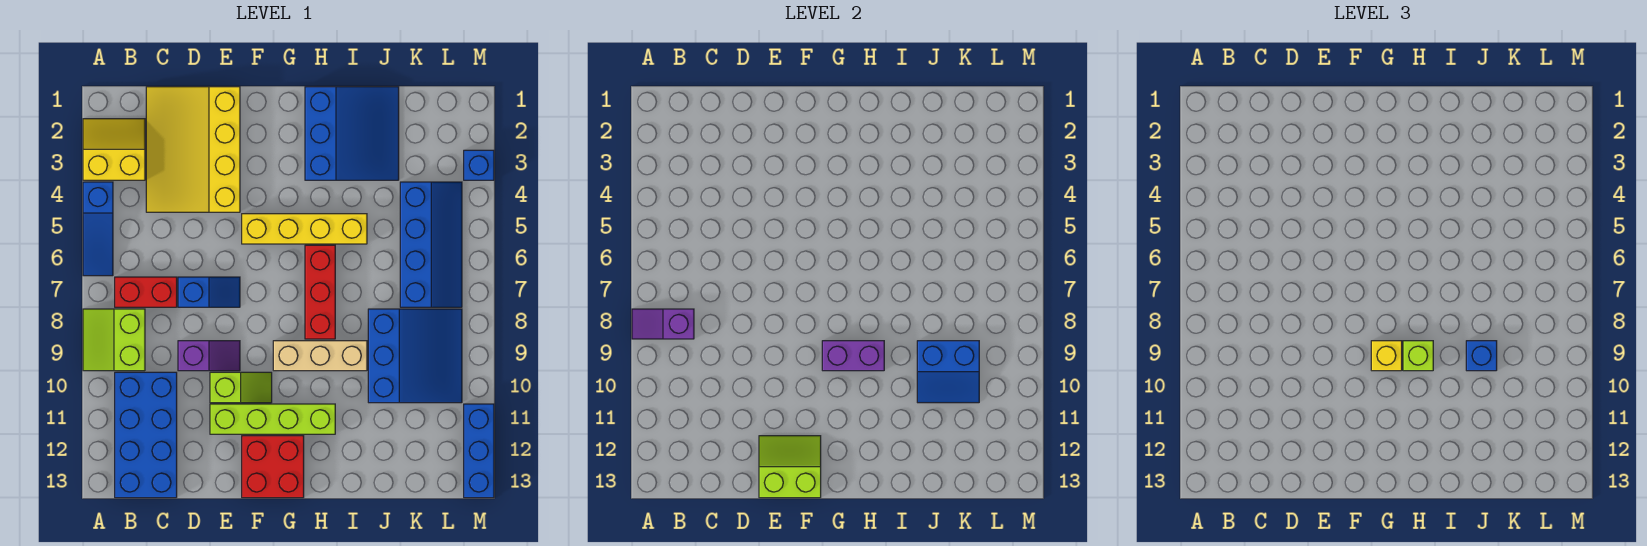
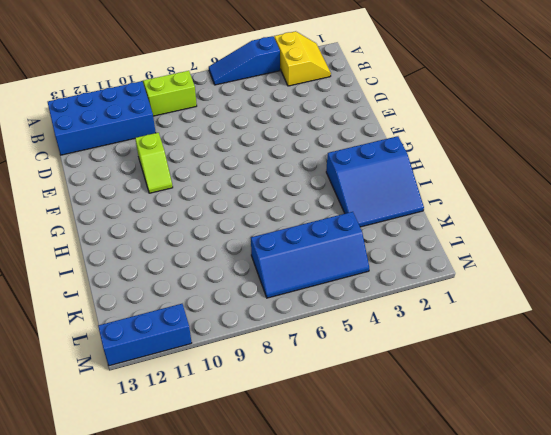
none -> red 1x2 brick [115,277,177,307]
none -> yellow 3x4 slope [146,87,240,212]
none -> blue 1x2 slope [178,277,240,307]

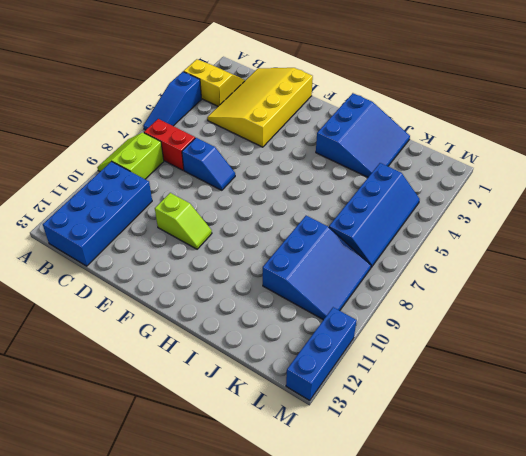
none -> purple 1x2 slope [178,341,240,371]
none -> lime 1x4 brick [210,404,335,434]
none -> yellow 1x4 brick [242,214,367,244]

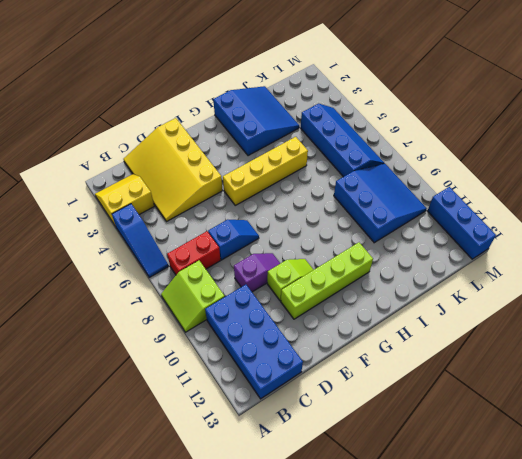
none -> red 2x2 brick [242,436,304,498]
none -> tan 1x3 brick [273,341,367,371]
none -> red 1x3 brick [305,245,335,339]

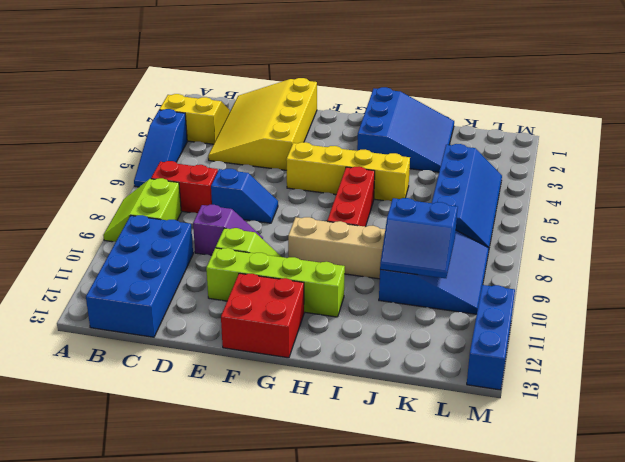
none -> blue 1x1 brick [464,150,494,180]
none -> purple 1x2 slope [632,309,694,339]
none -> lime 2x2 slope [759,436,821,498]

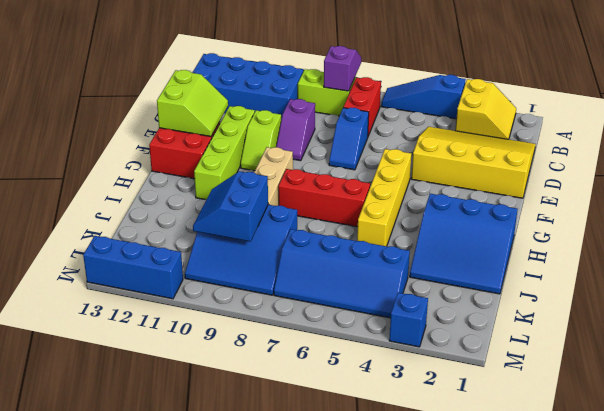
none -> purple 1x2 brick [822,341,884,371]
none -> yellow 1x1 brick [1371,341,1402,371]
none -> lime 1x1 brick [1403,341,1433,371]

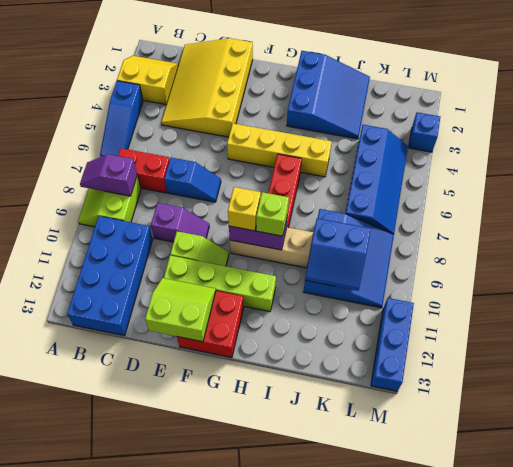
none -> blue 1x1 brick [1466,341,1497,371]

